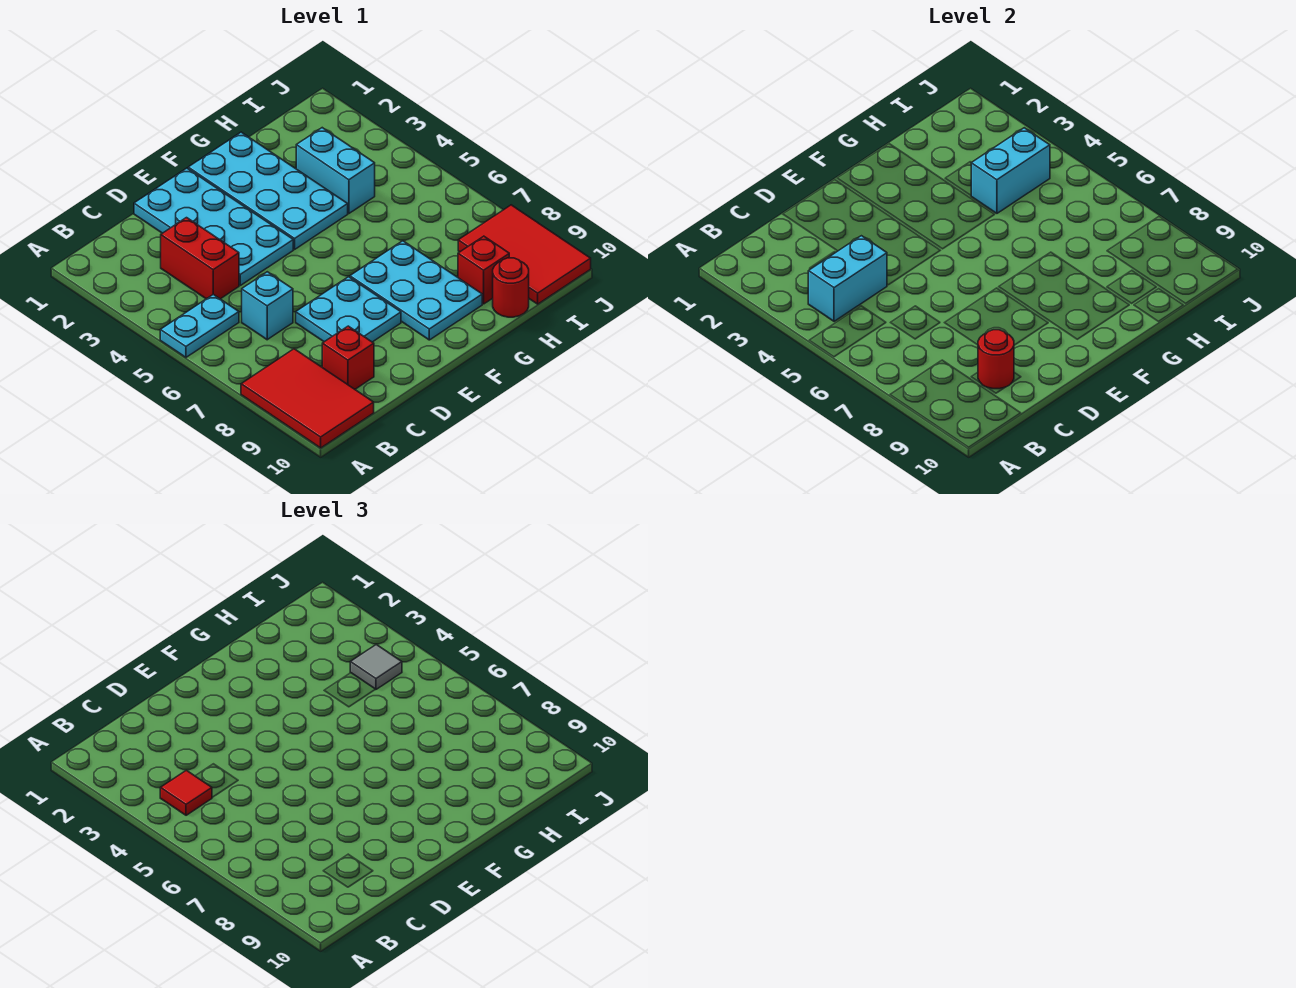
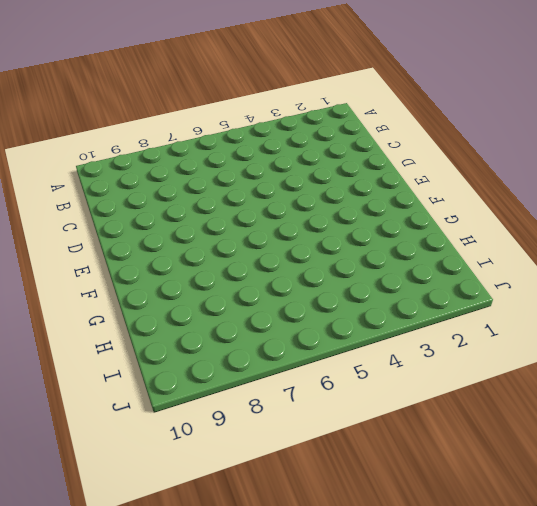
none -> cyan 1x2 plate [160,294,239,357]
none -> red 2x3 tile [241,349,374,448]
none -> red 1x2 brick [161,218,239,299]

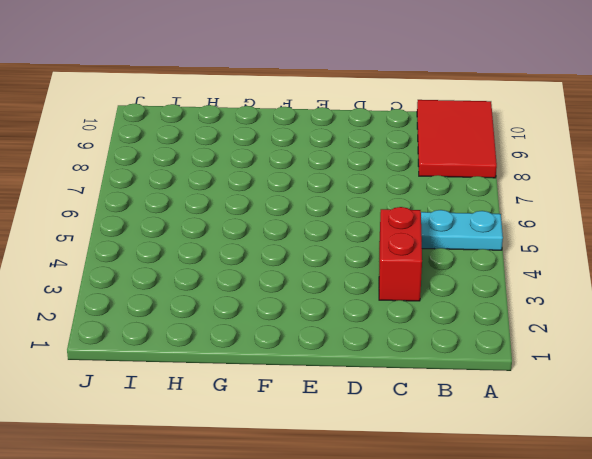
none -> cyan 1x1 brick [242,272,293,340]
none -> red 1x1 brick [322,326,374,389]
none -> cyan 2x4 plate [134,168,293,285]

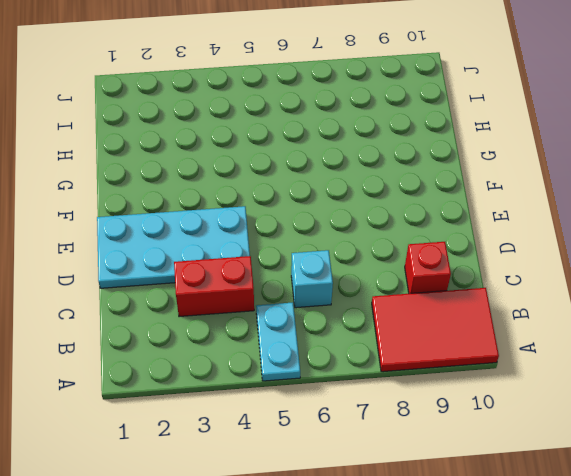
none -> cyan 2x2 plate [296,277,401,342]
none -> cyan 2x4 plate [188,132,348,249]
none -> cyan 2x3 plate [350,241,482,340]

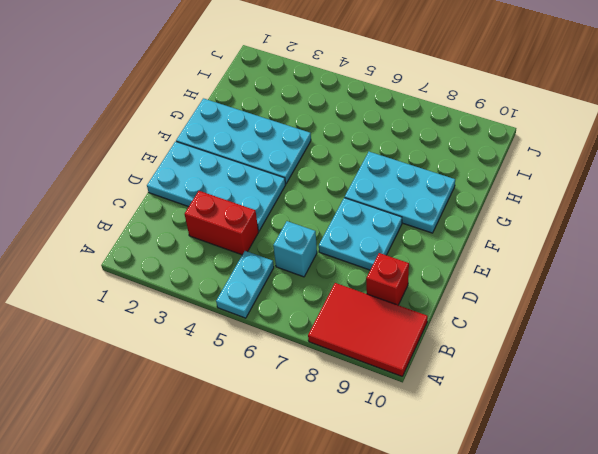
none -> cyan 1x2 brick [296,128,375,213]
none -> red 1x1 brick [458,236,509,304]
none -> red 1x1 round brick [493,258,529,317]

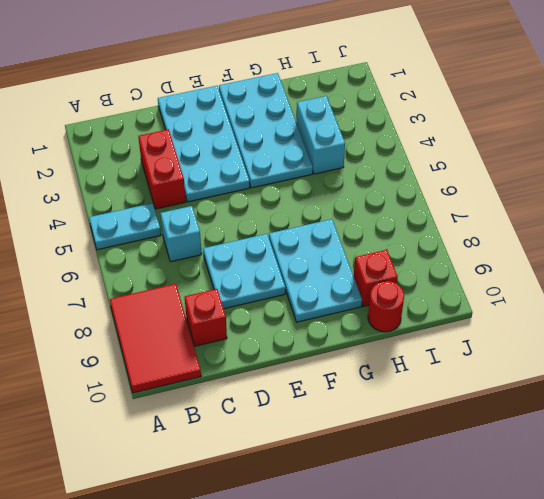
none -> red 2x3 tile [458,205,591,304]
none -> cyan 1x2 brick [808,236,887,321]
none -> red 1x1 round brick [978,330,1014,389]

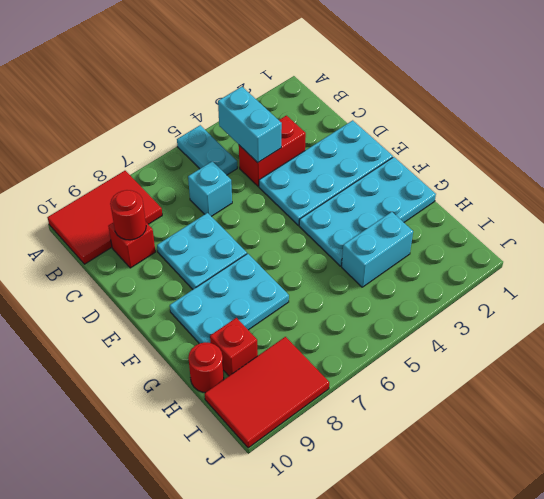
none -> cyan 1x2 brick [971,128,1050,213]
none -> red 1x1 tile [160,770,212,815]
none -> grey 1x1 tile [350,645,402,689]

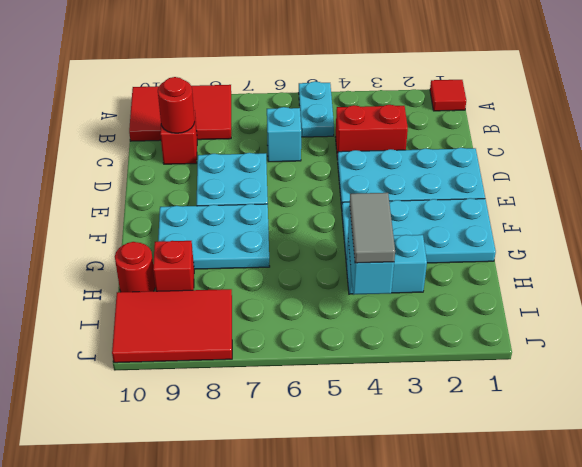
red 1x1 tile [430,80,466,111] -> red 1x1 tile moved to [160,770,212,815]
grey 1x2 tile [350,193,395,263] -> grey 1x1 tile [350,645,402,689]
none -> cyan 1x2 brick [808,236,887,321]

